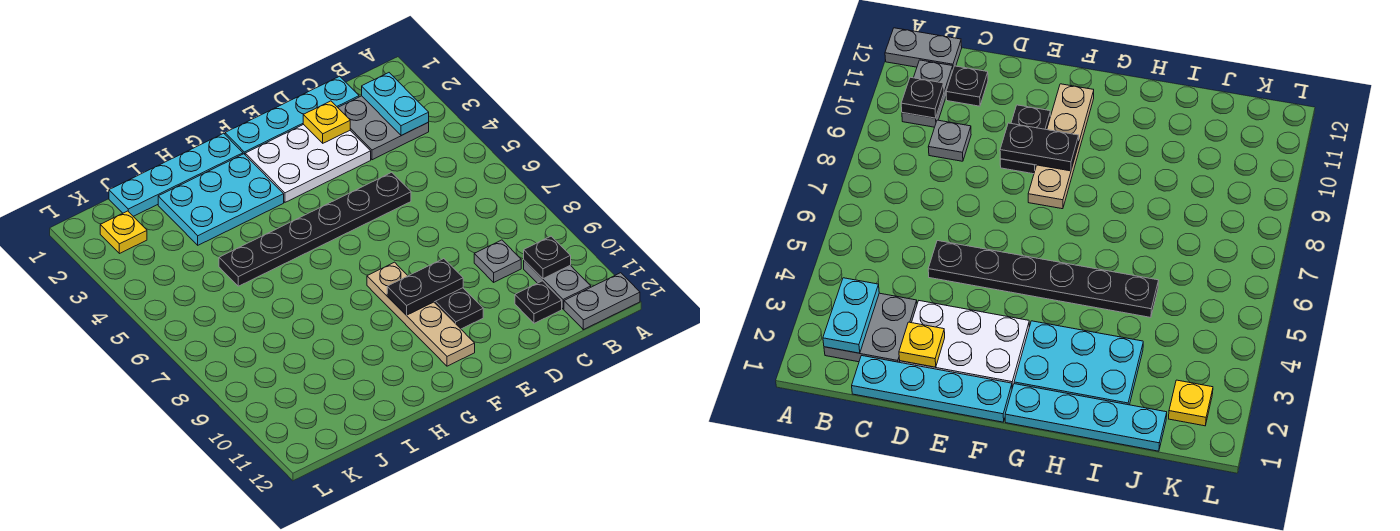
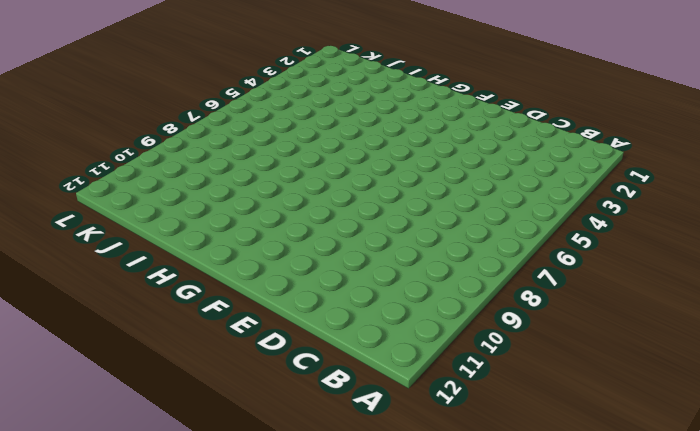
none -> grey 1x2 plate [564,273,640,330]
none -> grey 2x2 plate [338,96,429,160]
none -> grey 1x2 plate [524,260,591,309]

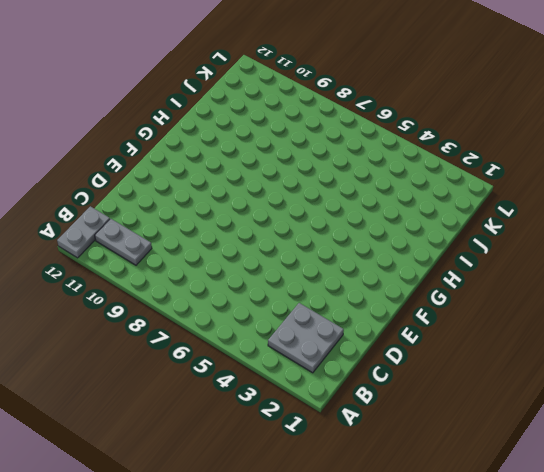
none -> cyan 1x4 plate [225,76,359,154]
none -> grey 1x1 plate [474,240,521,282]
none -> black 1x1 plate [515,281,562,323]

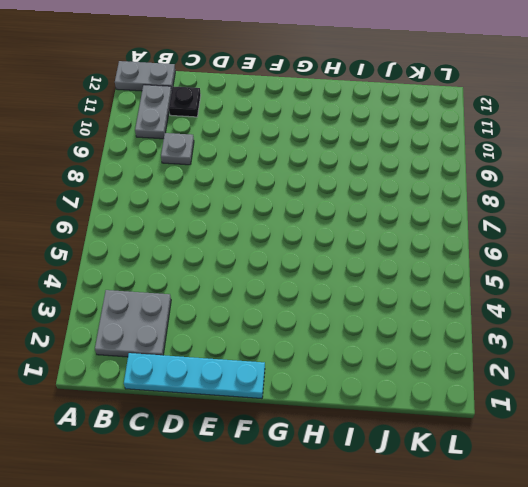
none -> white 2x3 plate [245,124,371,202]
none -> black 1x6 plate [219,172,411,286]
none -> black 1x2 plate [434,288,483,329]

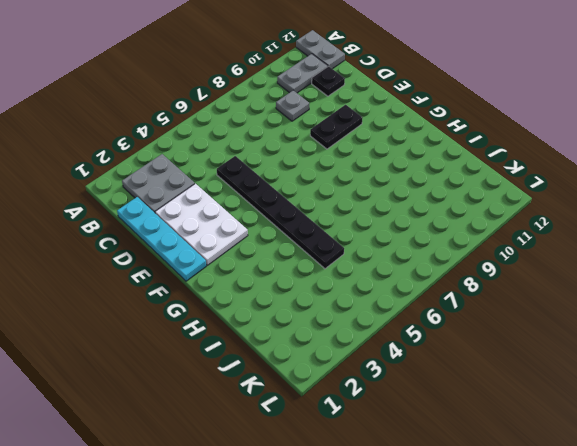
none -> tan 1x4 plate [367,262,475,366]
none -> cyan 1x4 plate [109,133,243,216]
none -> cyan 2x3 plate [158,154,284,245]

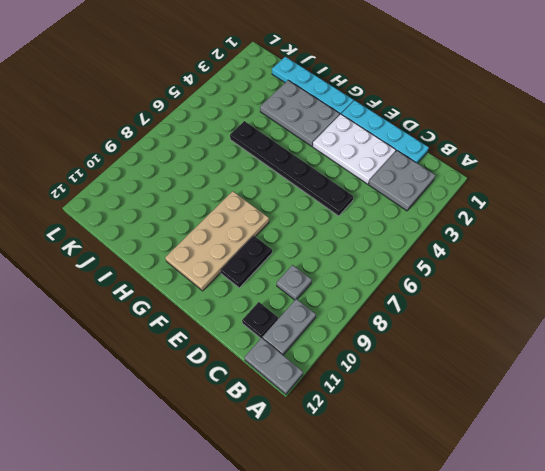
tan 2x4 plate [165,191,269,291] -> tan 1x4 plate [367,262,475,366]
grey 2x3 plate [260,80,340,146] -> cyan 2x3 plate [158,154,284,245]
none -> yellow 1x1 plate [100,211,147,254]
none -> cyan 1x2 plate [362,73,429,136]
none -> black 1x1 plate [524,236,571,279]

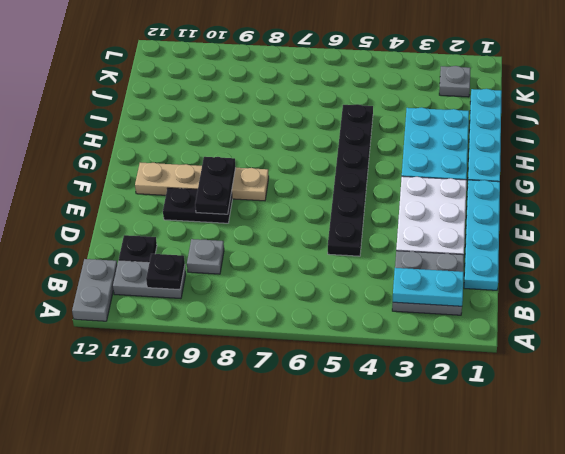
grey 1x1 plate [439,66,471,97] -> yellow 1x1 plate [100,211,147,254]
none -> yellow 1x1 plate [303,101,350,143]

